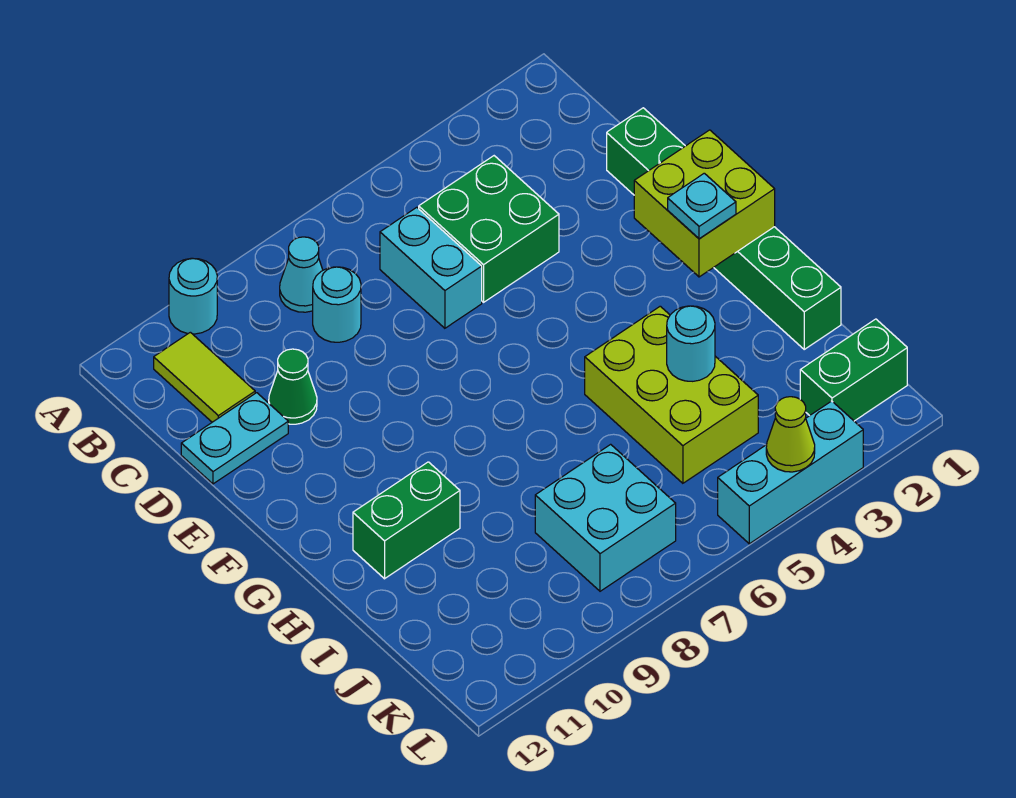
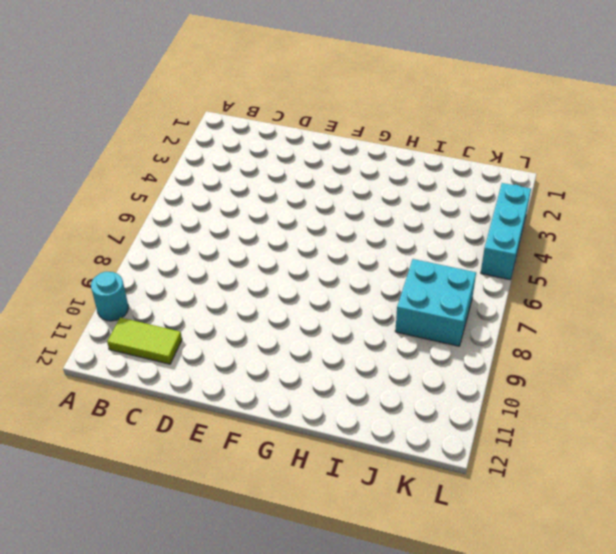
none -> cyan 1x1 cone [280,237,323,312]
none -> green 2x2 brick [419,156,559,302]
none -> cyan 1x2 brick [380,207,482,328]

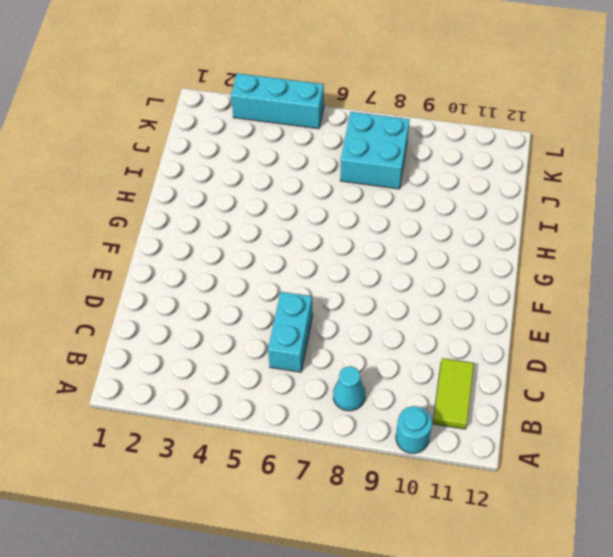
none -> green 2x2 brick [419,156,559,302]
none -> cyan 1x1 round brick [313,267,361,342]
none -> green 1x6 brick [607,108,841,349]

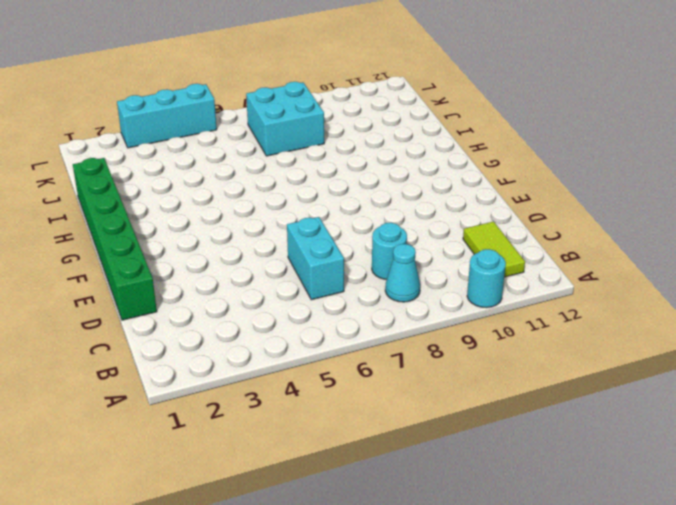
none -> green 2x2 brick [419,156,559,302]
none -> green 1x1 cone [269,349,317,424]
none -> cyan 1x2 plate [181,393,288,484]

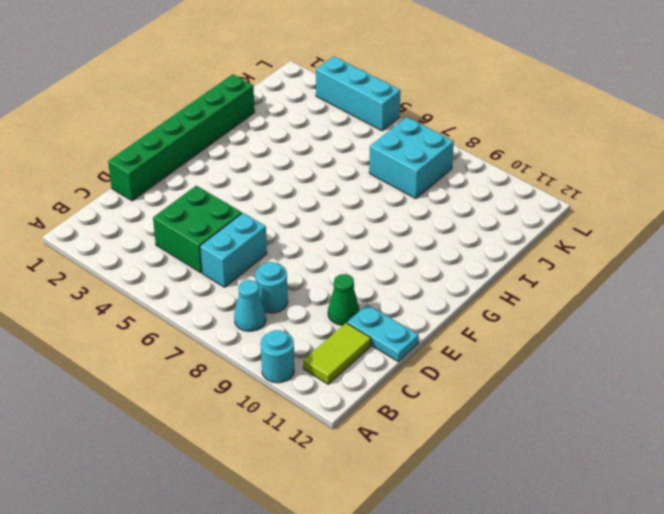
none -> lime 2x3 brick [585,306,758,483]
none -> green 1x2 brick [353,462,460,579]
none -> green 1x2 brick [800,319,907,421]

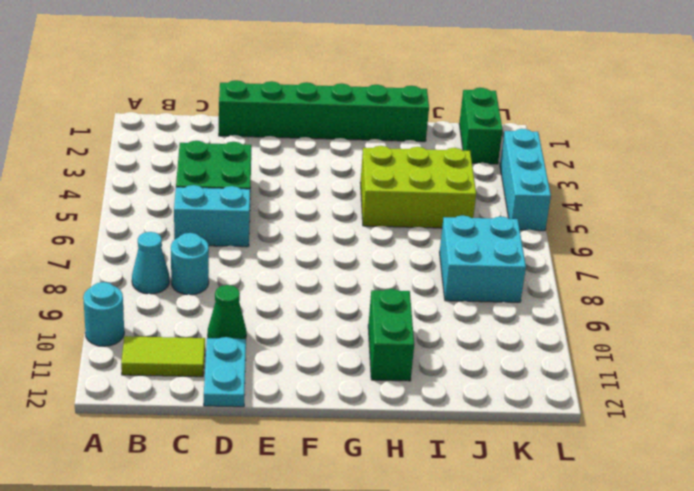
none -> lime 2x2 brick [634,130,775,277]
none -> cyan 1x1 round brick [667,306,715,381]
none -> lime 1x1 cone [766,397,815,472]

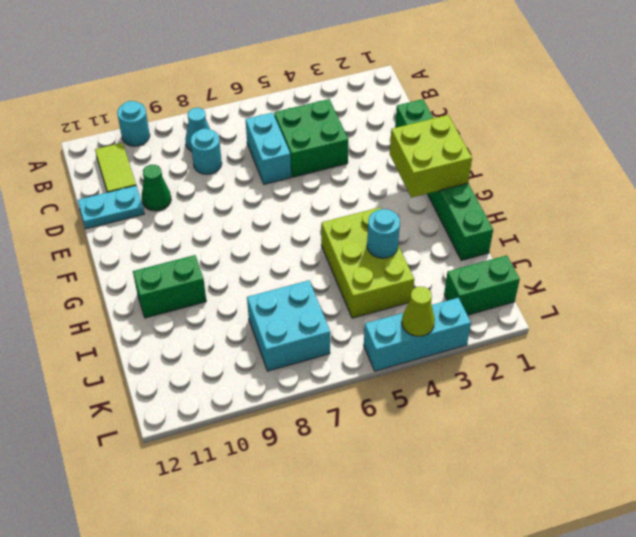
none -> cyan 1x1 plate [668,173,736,239]

